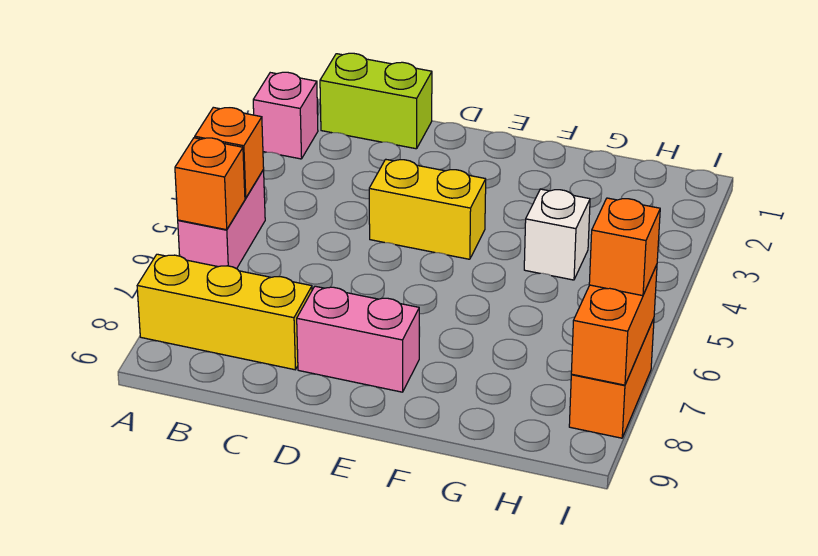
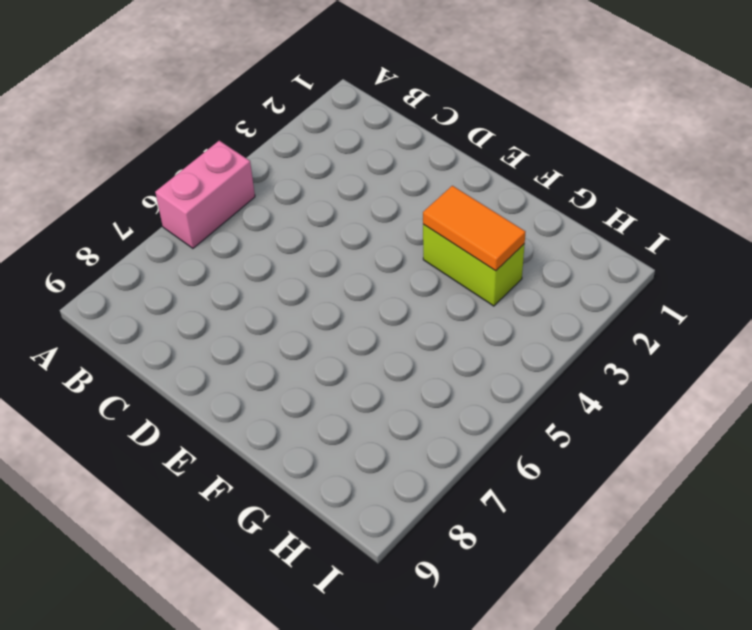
lime 1x2 brick [423,224,525,306] -> lime 1x2 brick moved to [320,53,432,149]
orange 1x2 tile [423,186,525,271] -> none
none -> pink 1x1 brick [253,72,318,159]
none -> yellow 1x3 brick [137,254,312,370]
none -> yellow 1x2 brick [369,159,486,259]

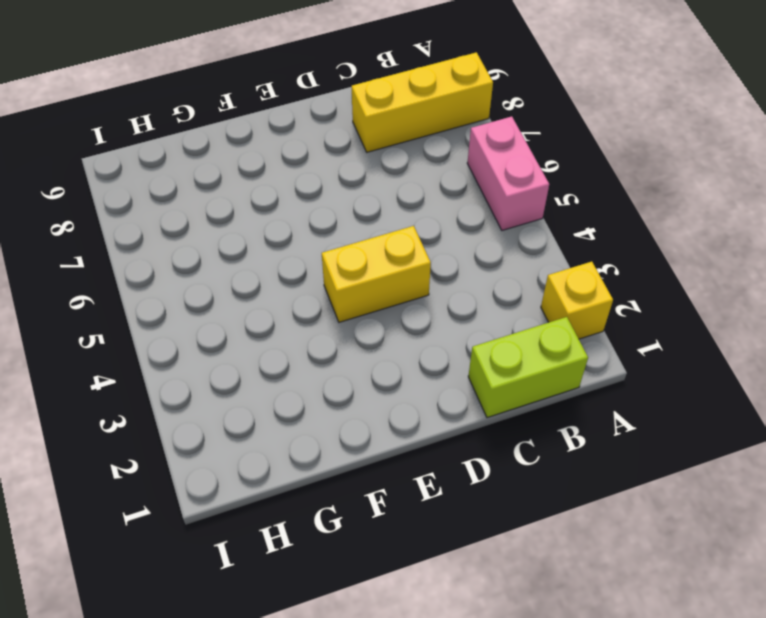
yellow 1x1 brick [541,262,613,339] -> pink 1x1 brick [253,72,318,159]
none -> pink 1x2 brick [297,286,419,392]
none -> white 1x1 brick [524,189,590,280]
none -> orange 1x2 brick [569,319,654,438]

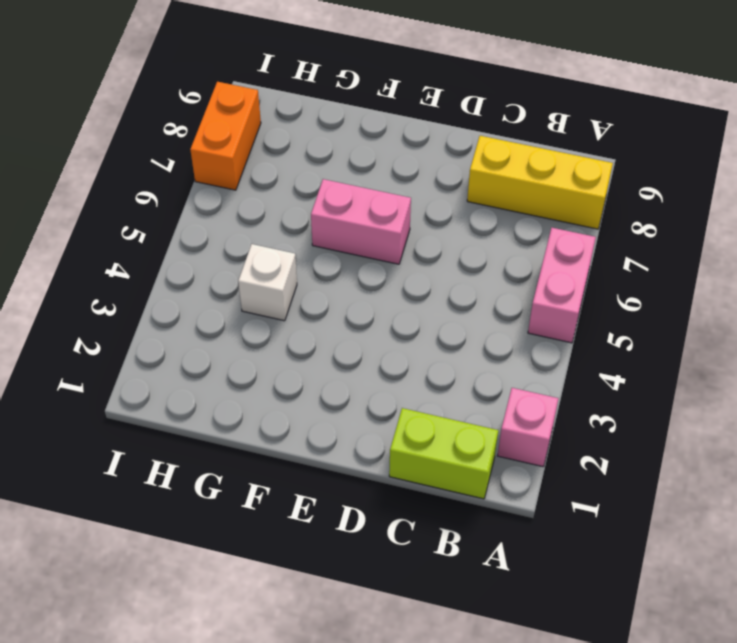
pink 1x2 brick [311,179,411,264] -> pink 1x2 brick moved to [297,286,419,392]
none -> yellow 1x2 brick [369,159,486,259]
none -> orange 1x1 brick [195,107,264,198]
none -> orange 1x1 brick [175,138,245,230]

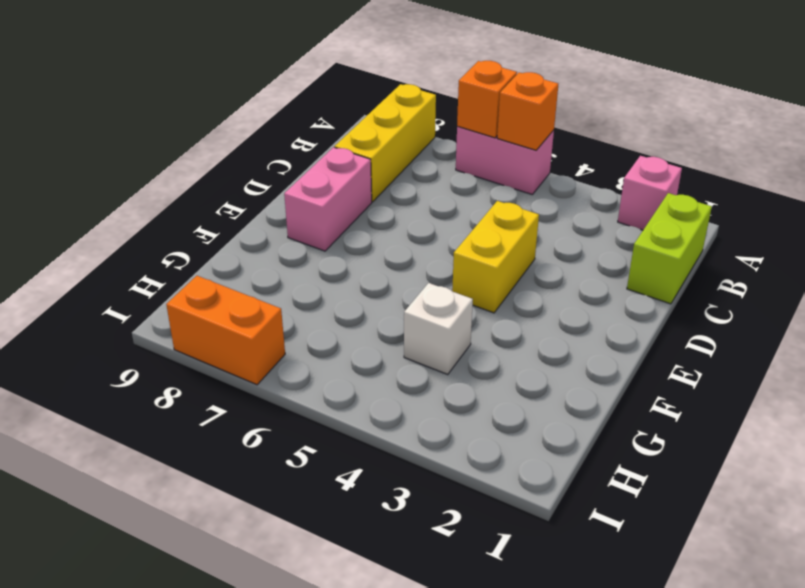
none -> orange 1x2 brick [571,265,657,385]
none -> orange 1x1 brick [589,198,660,296]

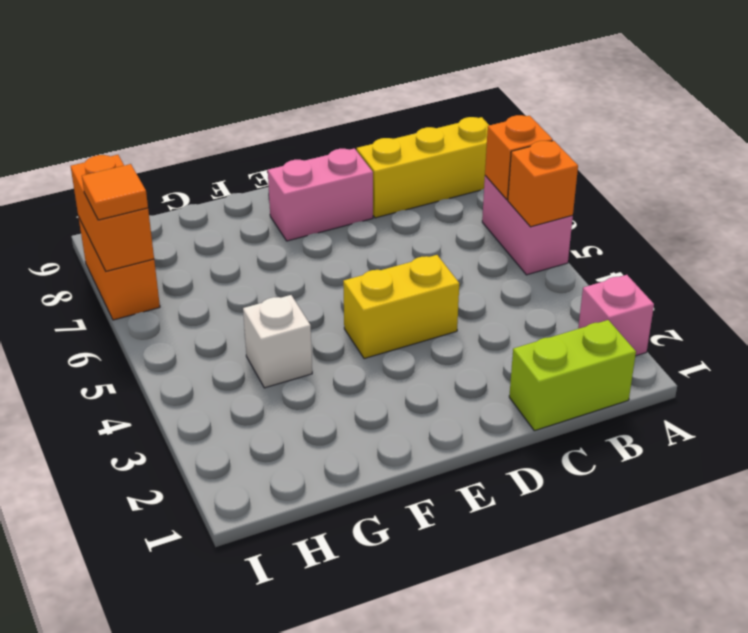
orange 1x1 tile [82,164,148,220] -> orange 1x1 brick [589,198,660,296]

